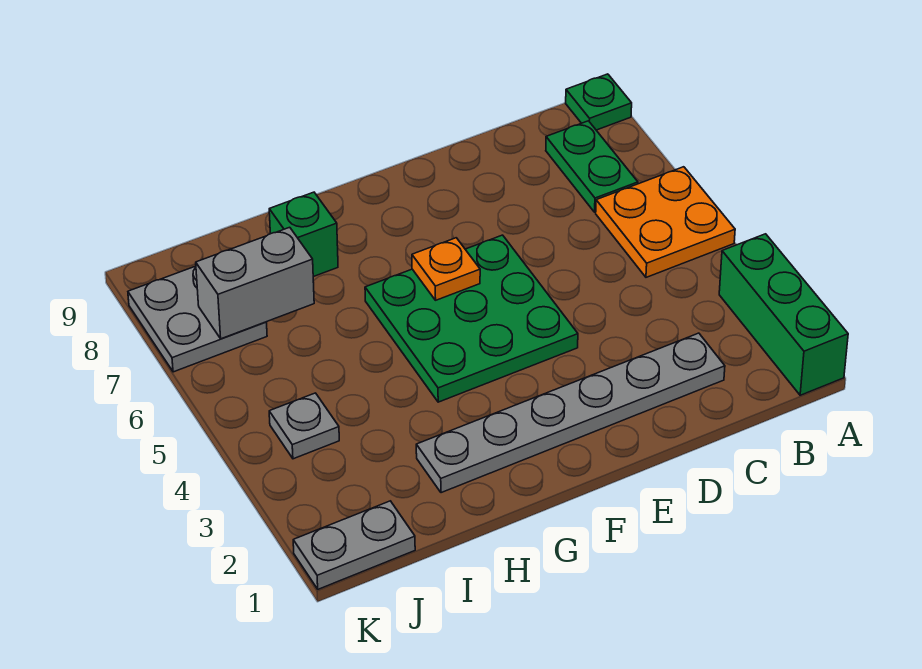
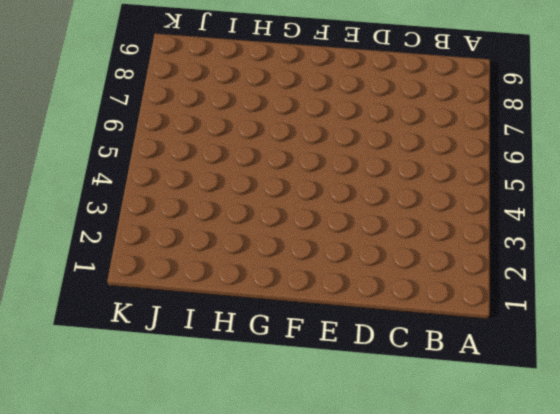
none -> green 1x3 brick [719,234,848,395]
none -> orange 2x2 plate [596,167,735,277]
none -> green 1x1 plate [566,74,632,130]

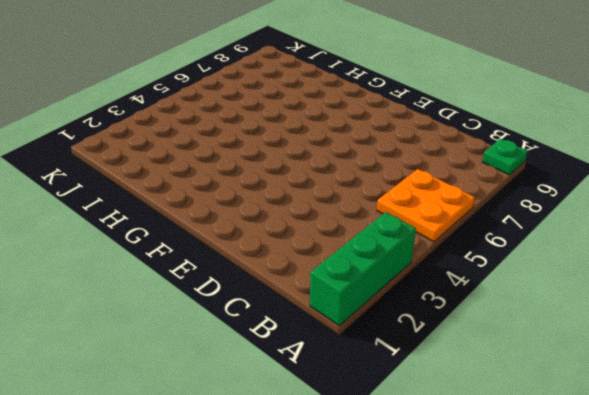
none -> green 1x2 plate [546,121,638,212]
none -> grey 1x6 plate [416,333,725,493]
none -> green 3x3 plate [365,235,578,402]

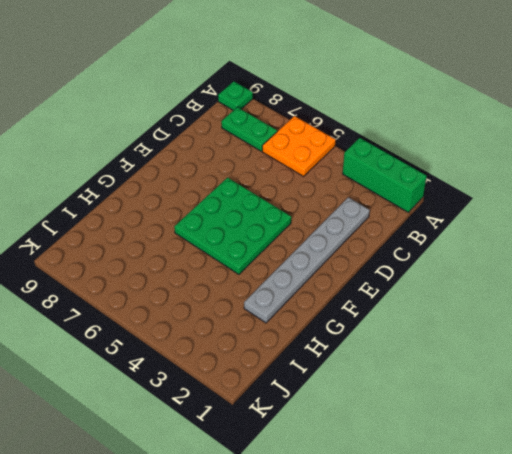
none -> green 1x1 brick [269,192,338,277]
none -> grey 1x2 plate [293,501,415,589]
none -> grey 1x1 plate [269,393,339,459]

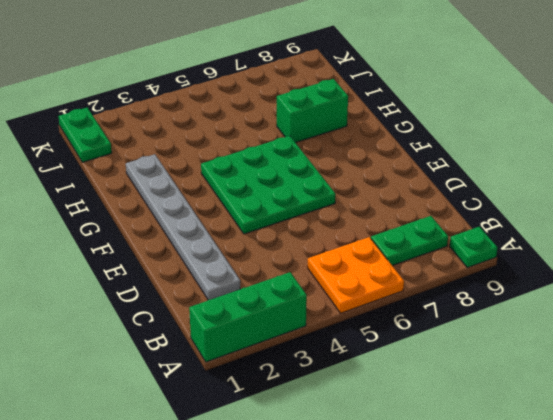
green 1x2 brick [277,79,348,143] -> green 1x1 brick [269,192,338,277]
green 1x2 plate [59,108,112,162] -> grey 1x2 plate [293,501,415,589]
none -> grey 1x1 plate [269,393,339,459]
none -> grey 2x2 plate [128,266,267,372]
none -> orange 1x1 plate [412,238,480,300]

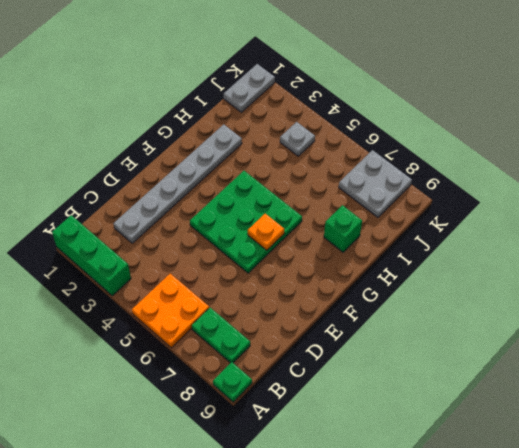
none -> grey 1x2 brick [196,227,314,339]

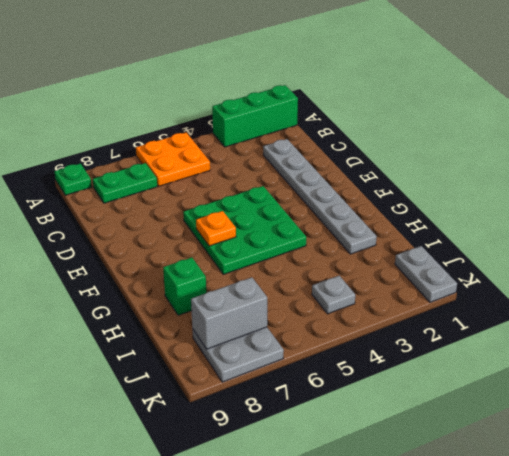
grey 1x2 brick [191,277,267,349] -> grey 1x2 brick turned to [196,227,314,339]

